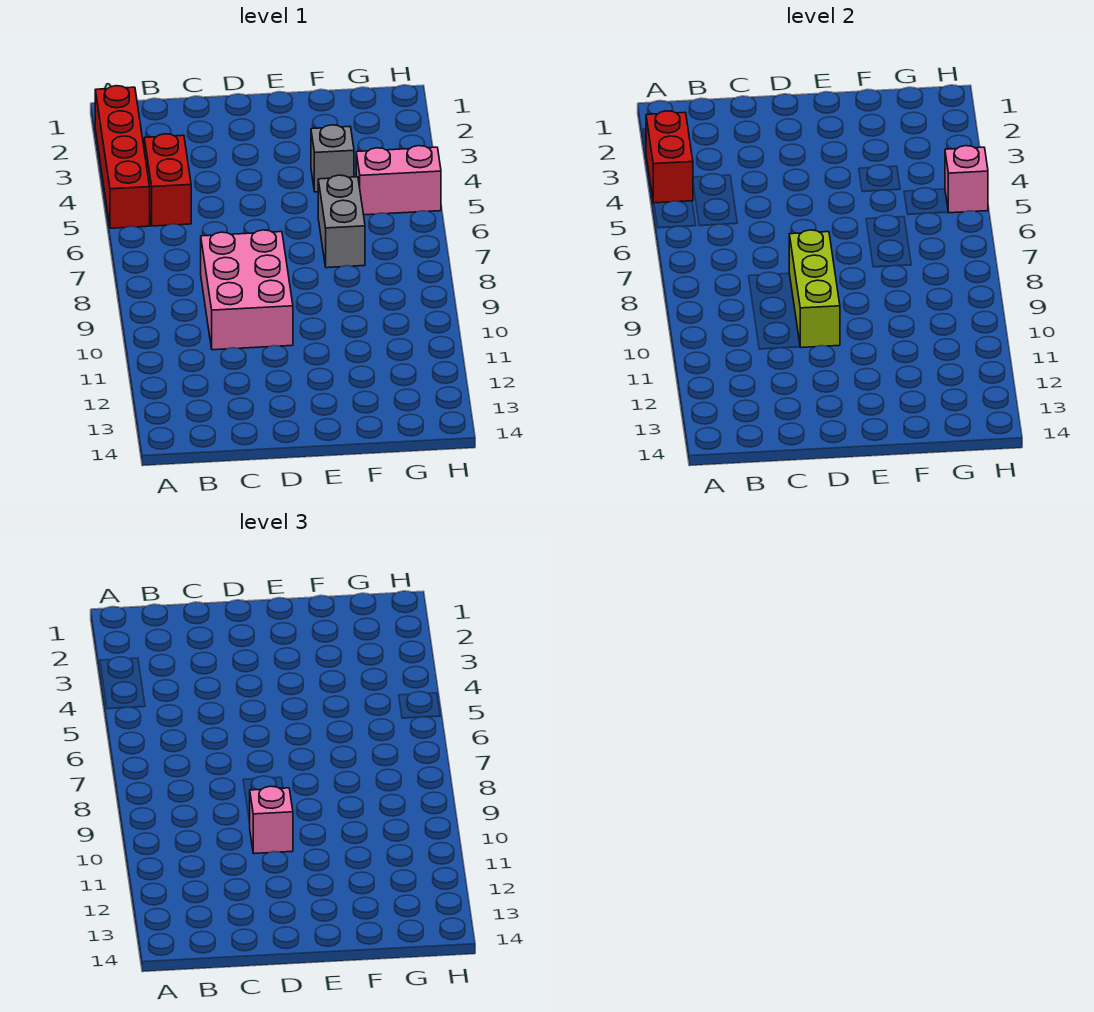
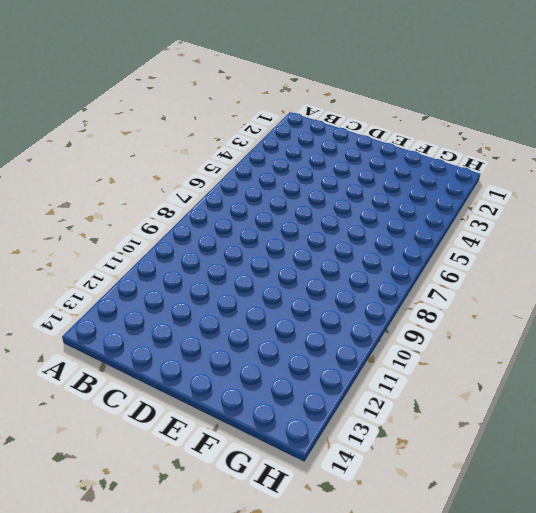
none -> red 1x4 brick [95,86,150,228]
none -> red 1x2 brick [144,134,191,226]

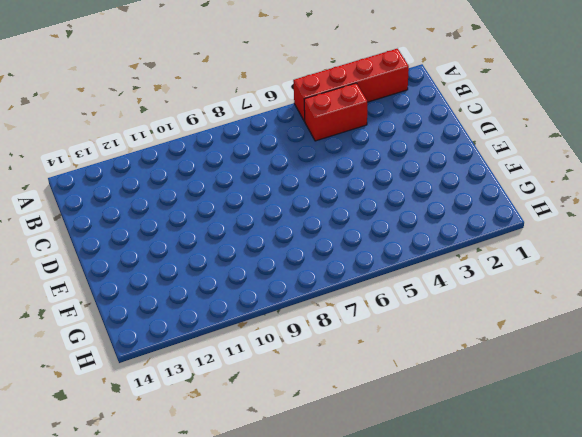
none -> pink 2x3 brick [201,230,293,350]
none -> grey 1x1 brick [311,125,354,192]

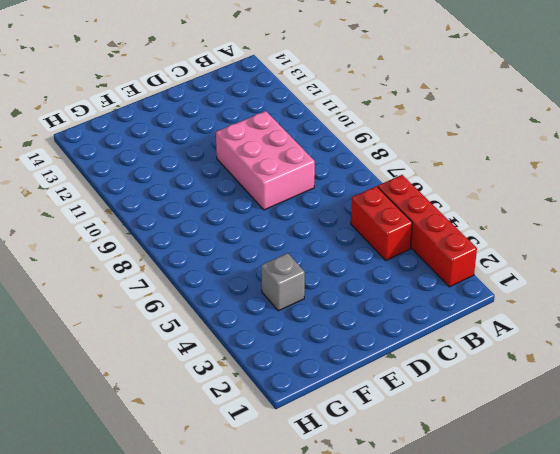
none -> grey 1x2 brick [318,175,365,268]
none -> pink 1x2 brick [356,146,441,215]

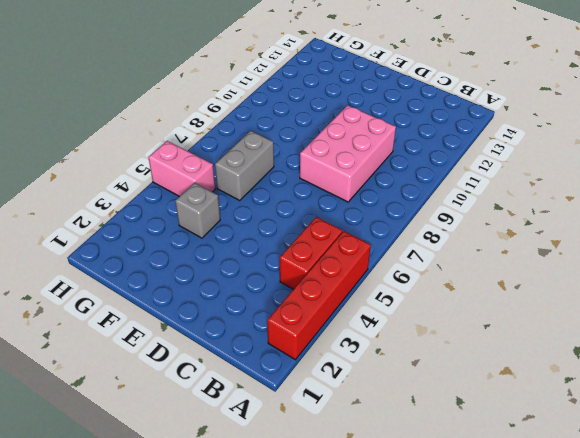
none -> red 1x2 brick [646,111,693,203]
none -> lime 1x3 brick [789,230,840,348]

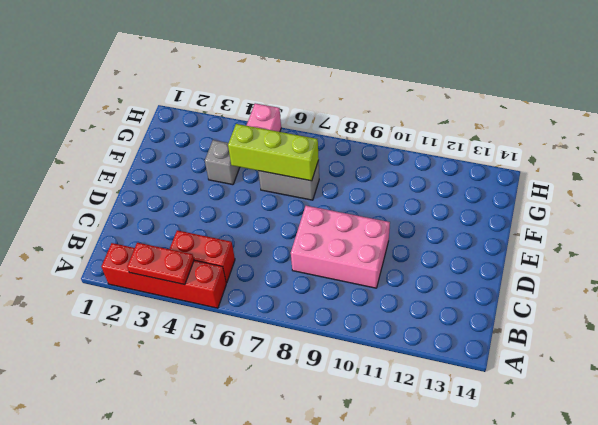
red 1x2 plate [127,243,194,285] -> red 1x2 brick [646,111,693,203]
lime 1x3 brick [228,124,319,181] -> lime 1x3 brick moved to [789,230,840,348]
none -> pink 1x1 brick [945,146,988,213]
none -> pink 1x1 brick [250,786,293,854]

